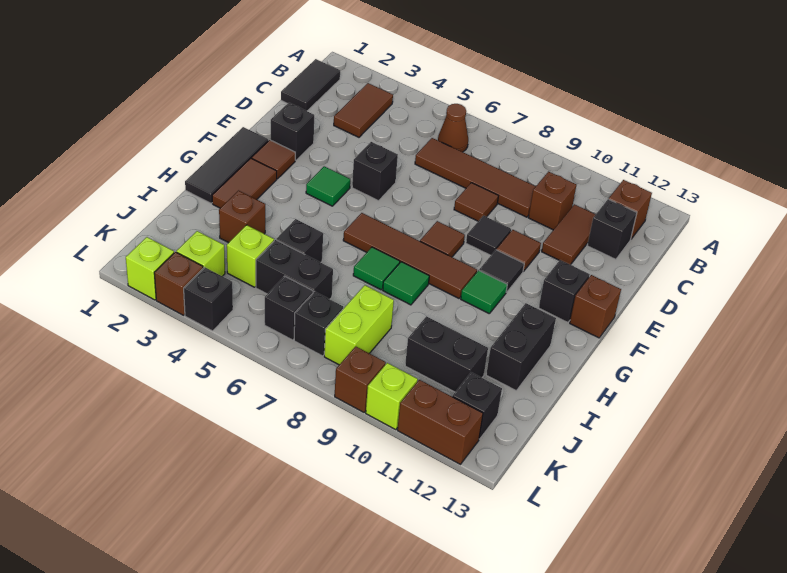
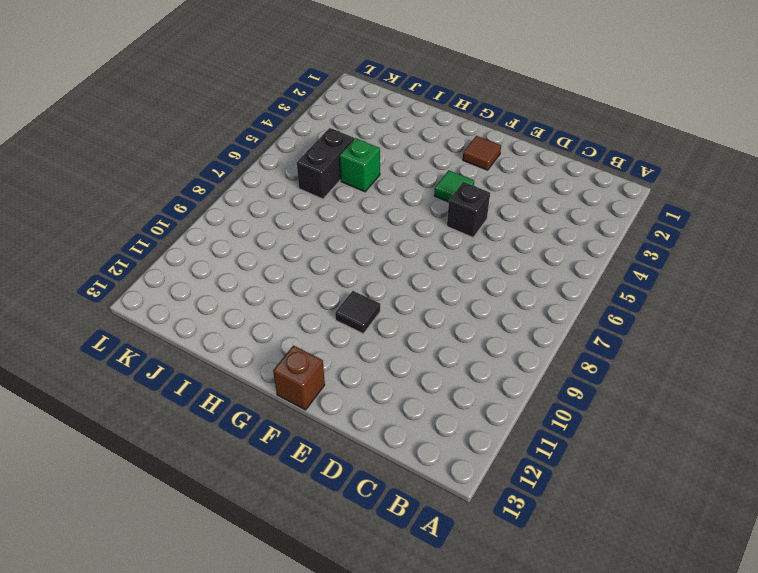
green 1x1 brick [340,138,380,192] -> black 1x1 brick [276,219,323,262]
none -> black 1x2 tile [281,59,340,111]
none -> brown 1x2 tile [334,83,393,137]
none -> brown 1x1 cone [438,104,468,152]
none -> brown 1x1 brick [609,180,652,239]

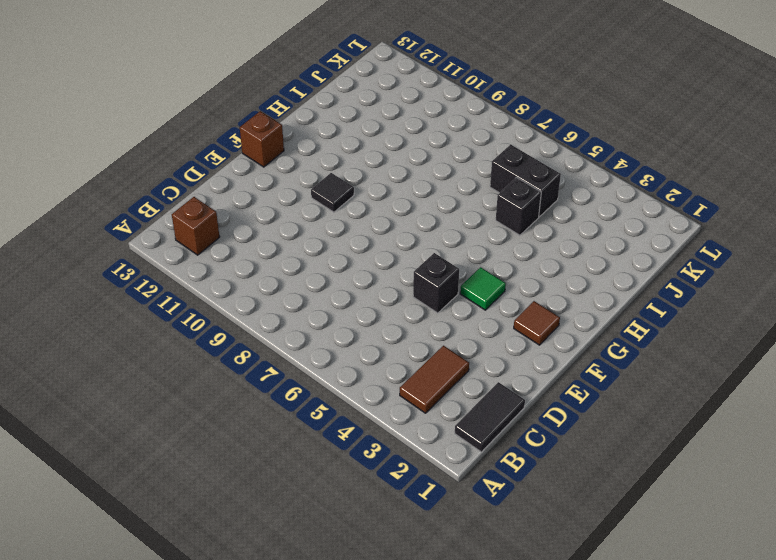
none -> brown 1x1 cone [438,104,468,152]
none -> brown 1x4 tile [415,138,536,217]
none -> brown 1x1 brick [528,172,576,230]
none -> brown 1x2 tile [542,204,596,265]

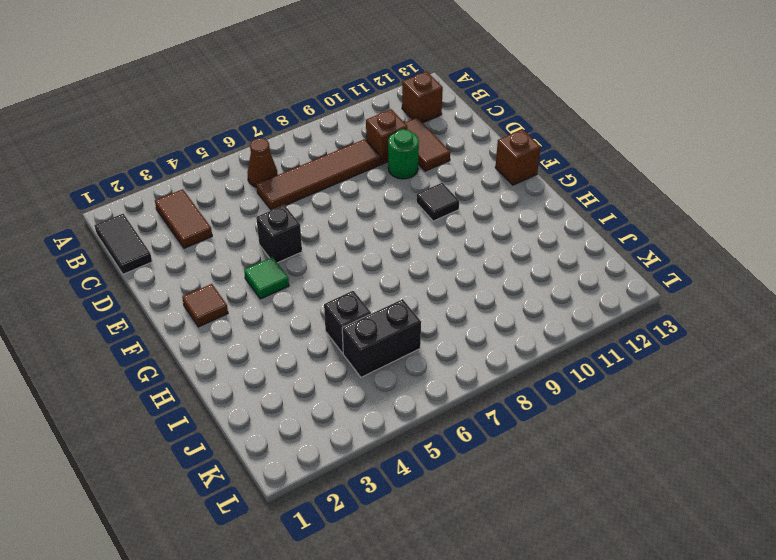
green 1x1 round brick [388,129,419,179] -> none
none -> black 1x1 brick [587,199,637,259]
none -> brown 1x1 tile [454,183,498,221]
none -> black 1x1 brick [271,103,314,160]
none -> black 1x1 tile [466,216,511,255]

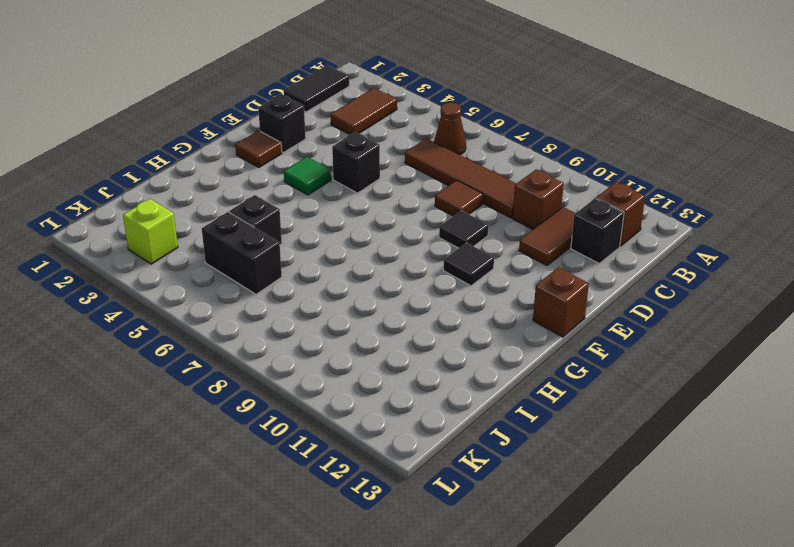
none -> brown 1x1 tile [497,230,541,271]
none -> black 1x3 tile [185,127,268,203]
none -> brown 1x1 tile [420,221,465,257]
none -> black 1x1 brick [539,260,590,322]

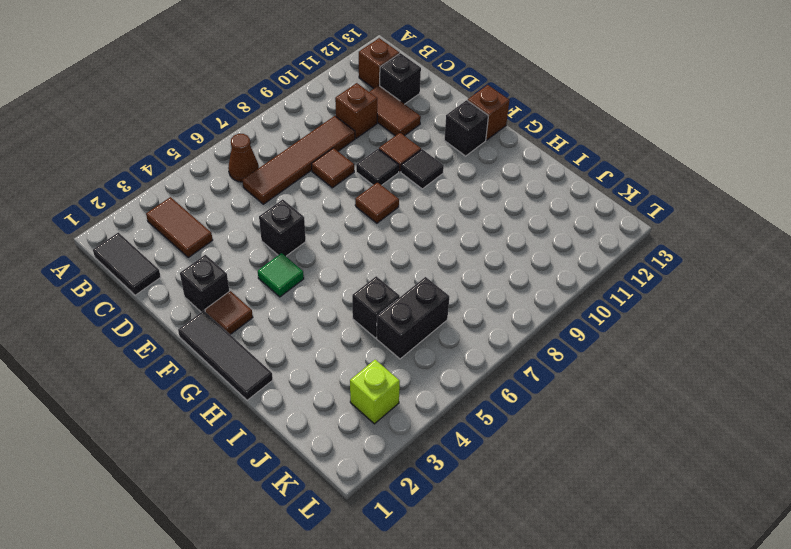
none -> brown 1x2 tile [212,158,277,208]
none -> brown 1x4 tile [343,213,477,298]
none -> green 1x1 tile [461,270,507,313]
none -> green 1x1 tile [353,247,400,290]

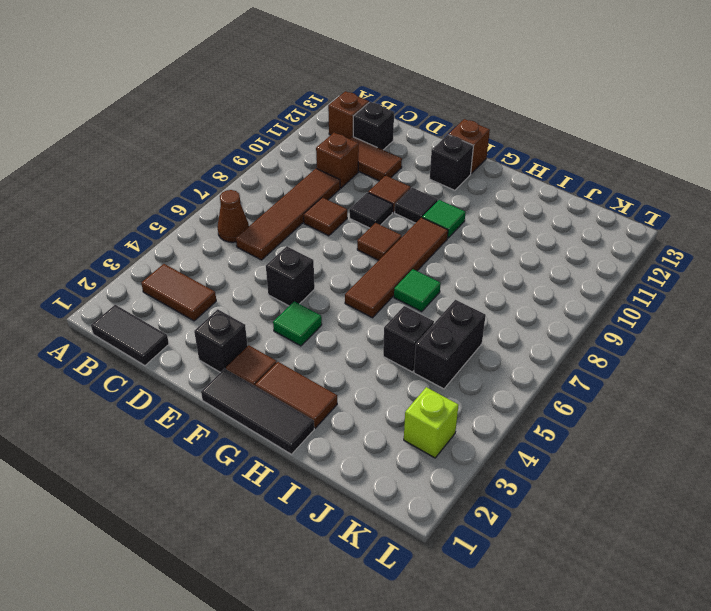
none -> green 1x1 tile [383,262,429,305]
none -> black 1x2 brick [486,303,556,390]
none -> brown 1x1 brick [219,191,265,243]
none -> lime 1x1 brick [227,225,274,287]

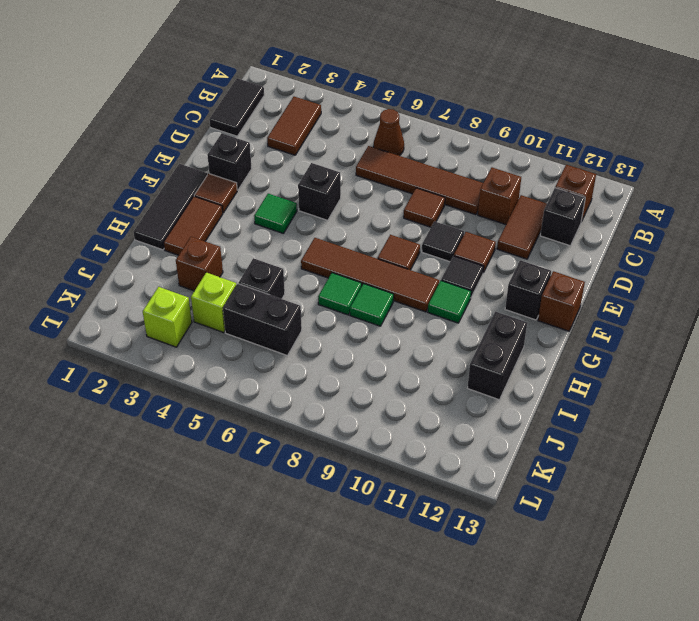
none -> lime 1x2 brick [324,285,394,365]
none -> black 1x2 brick [405,316,488,392]
none -> black 1x1 brick [265,276,313,340]
none -> black 1x1 brick [294,292,343,356]

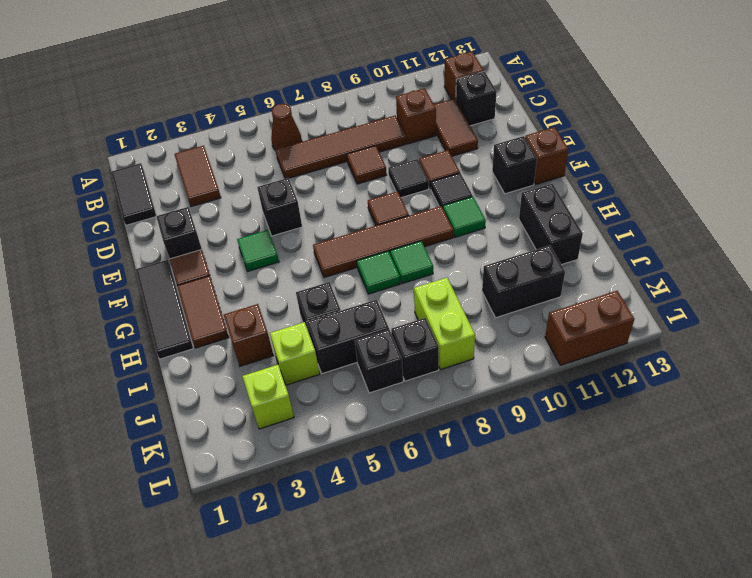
none -> black 1x1 brick [452,372,502,439]
none -> lime 1x1 brick [126,237,174,300]
none -> brown 1x1 brick [154,252,203,315]
none -> black 1x1 brick [184,267,233,331]

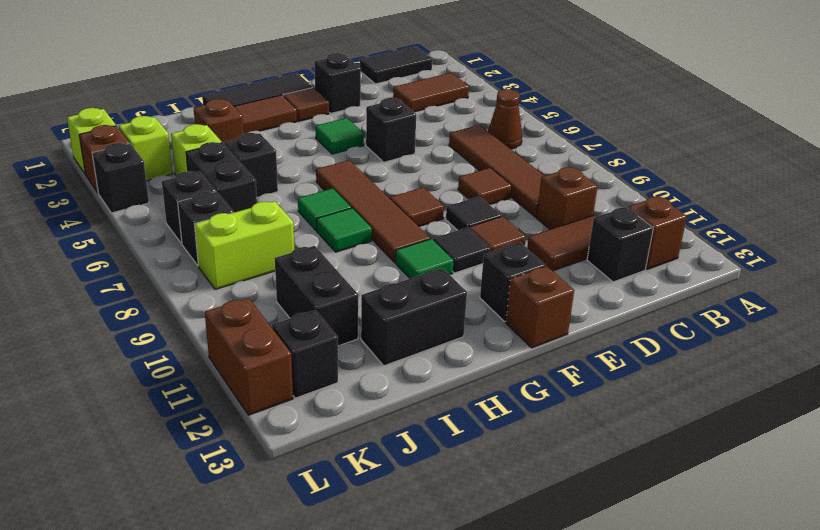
none -> brown 1x1 brick [335,346,386,412]
none -> lime 1x1 brick [366,363,418,430]

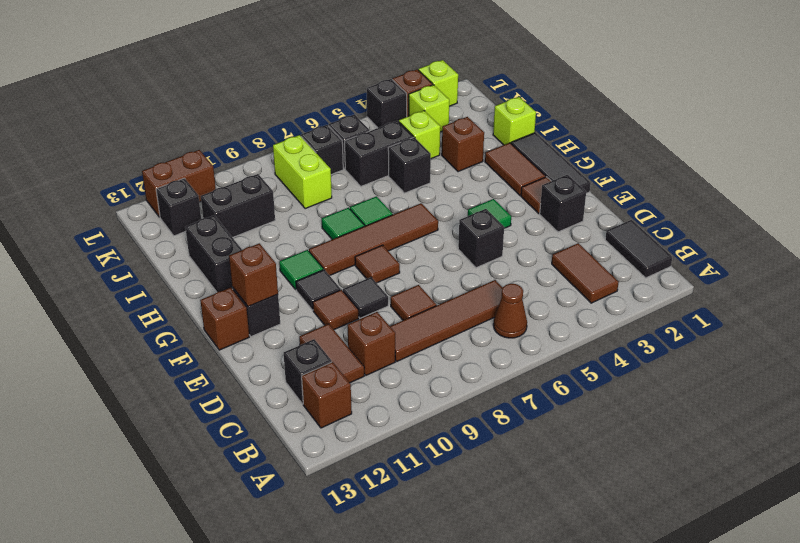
brown 1x1 brick [229,243,278,307] -> brown 1x1 brick moved to [335,346,386,412]
lime 1x1 brick [493,97,536,145] -> lime 1x1 brick moved to [366,363,418,430]

